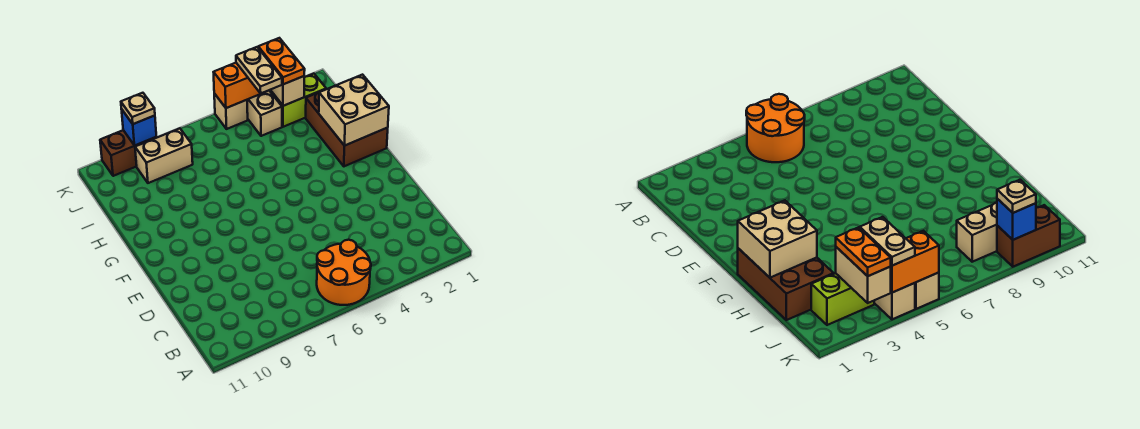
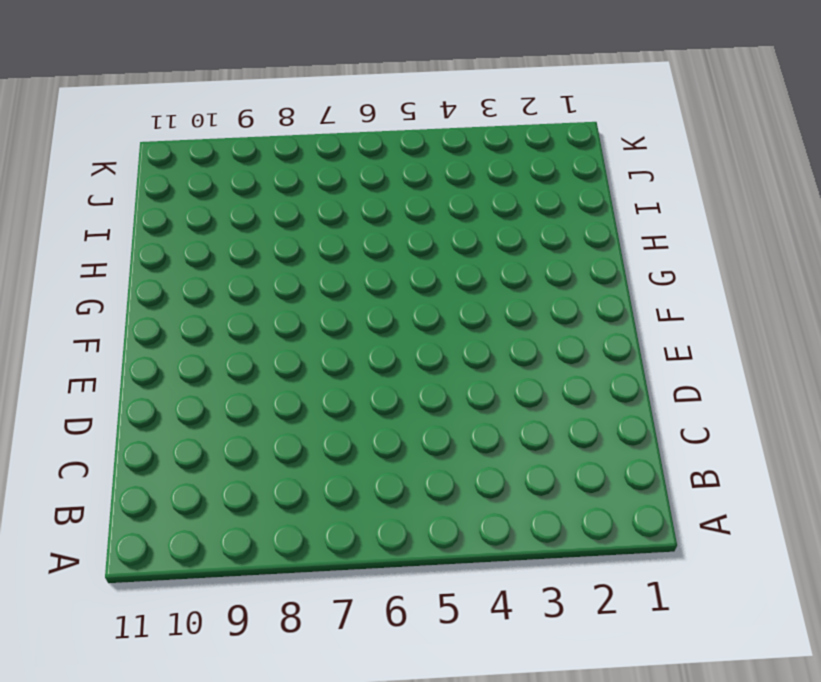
none -> orange 2x2 round brick [317,240,371,305]
none -> brown 2x3 brick [306,93,388,166]
none -> lime 1x2 brick [271,73,326,127]

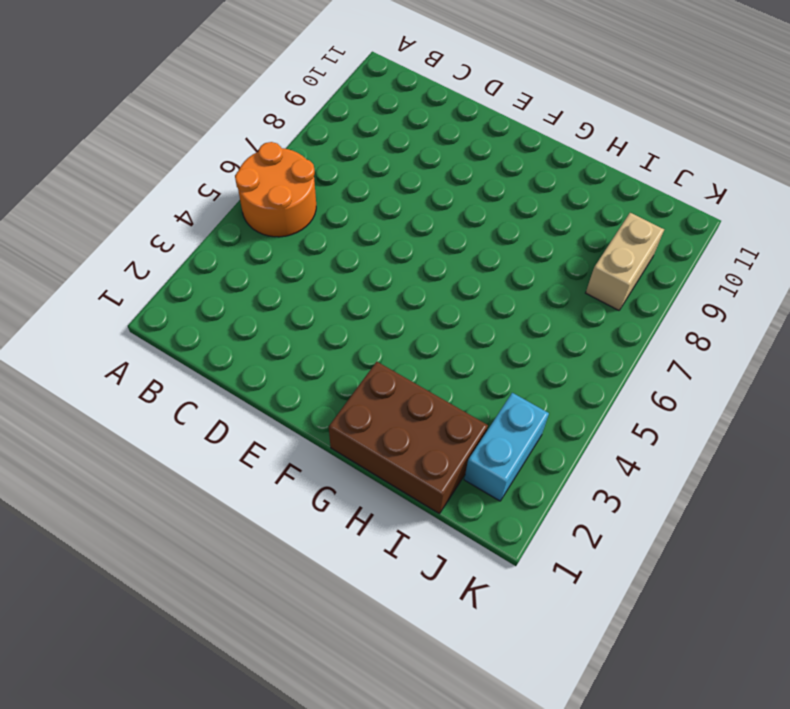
cyan 1x2 brick [464,393,549,501] -> lime 1x2 brick [271,73,326,127]
none -> tan 1x2 brick [247,91,282,136]
none -> tan 1x1 brick [214,94,248,129]
none -> brown 1x2 brick [100,130,157,176]

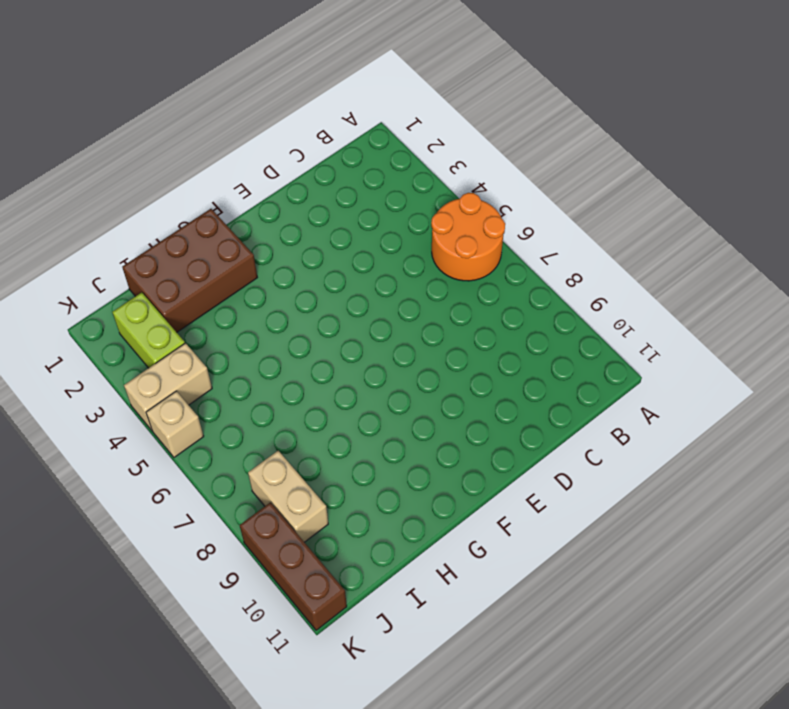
brown 1x3 brick [240,502,347,630] -> brown 1x2 brick [100,130,157,176]
none -> tan 2x2 brick [319,75,389,146]
none -> tan 1x2 brick [271,76,304,106]
none -> orange 1x2 brick [214,63,262,108]

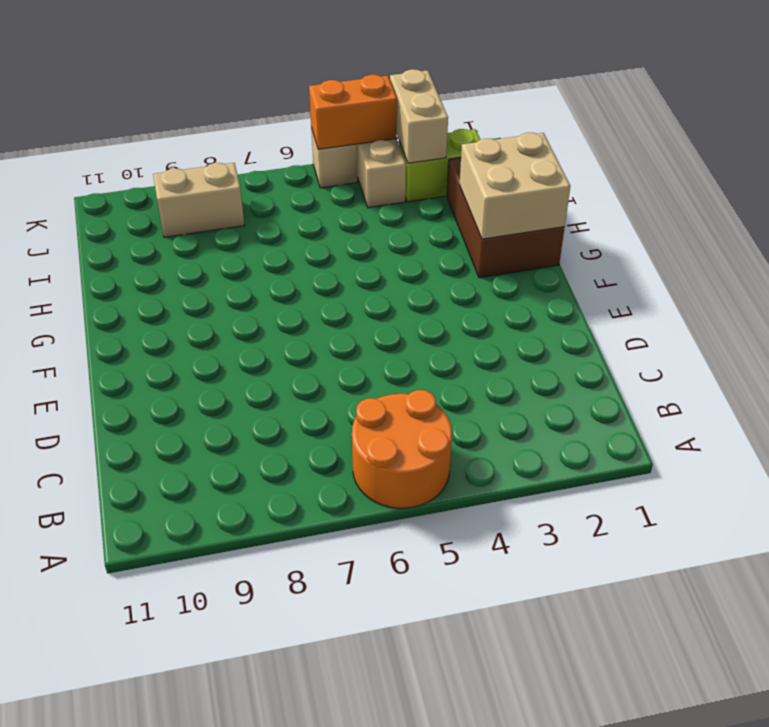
none -> brown 1x2 brick [100,130,157,176]
none -> blue 1x1 brick [121,109,156,146]
none -> orange 1x2 plate [258,38,305,84]

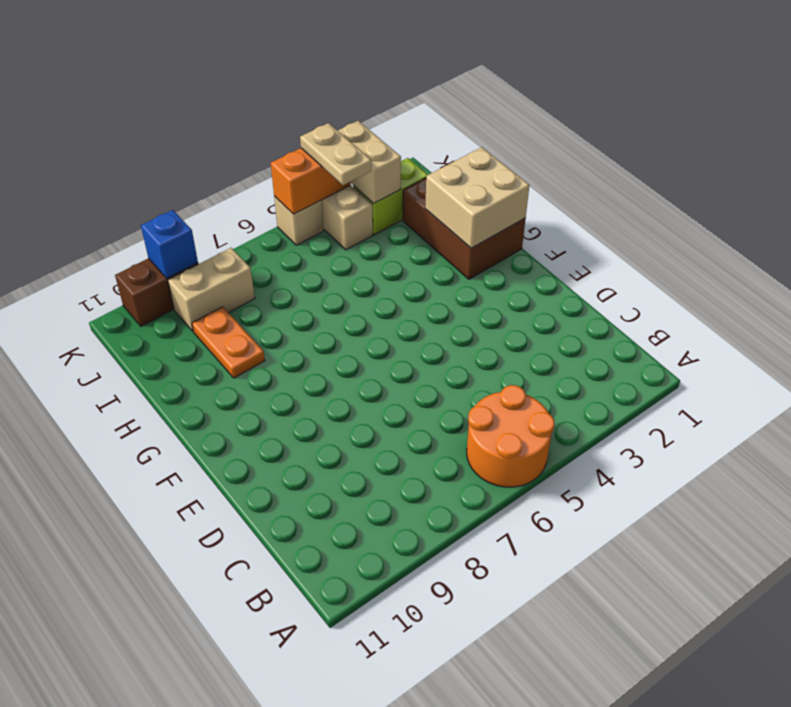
orange 1x2 plate [192,307,265,378] -> orange 1x2 plate moved to [258,38,305,84]
none -> tan 1x1 plate [121,93,155,124]

